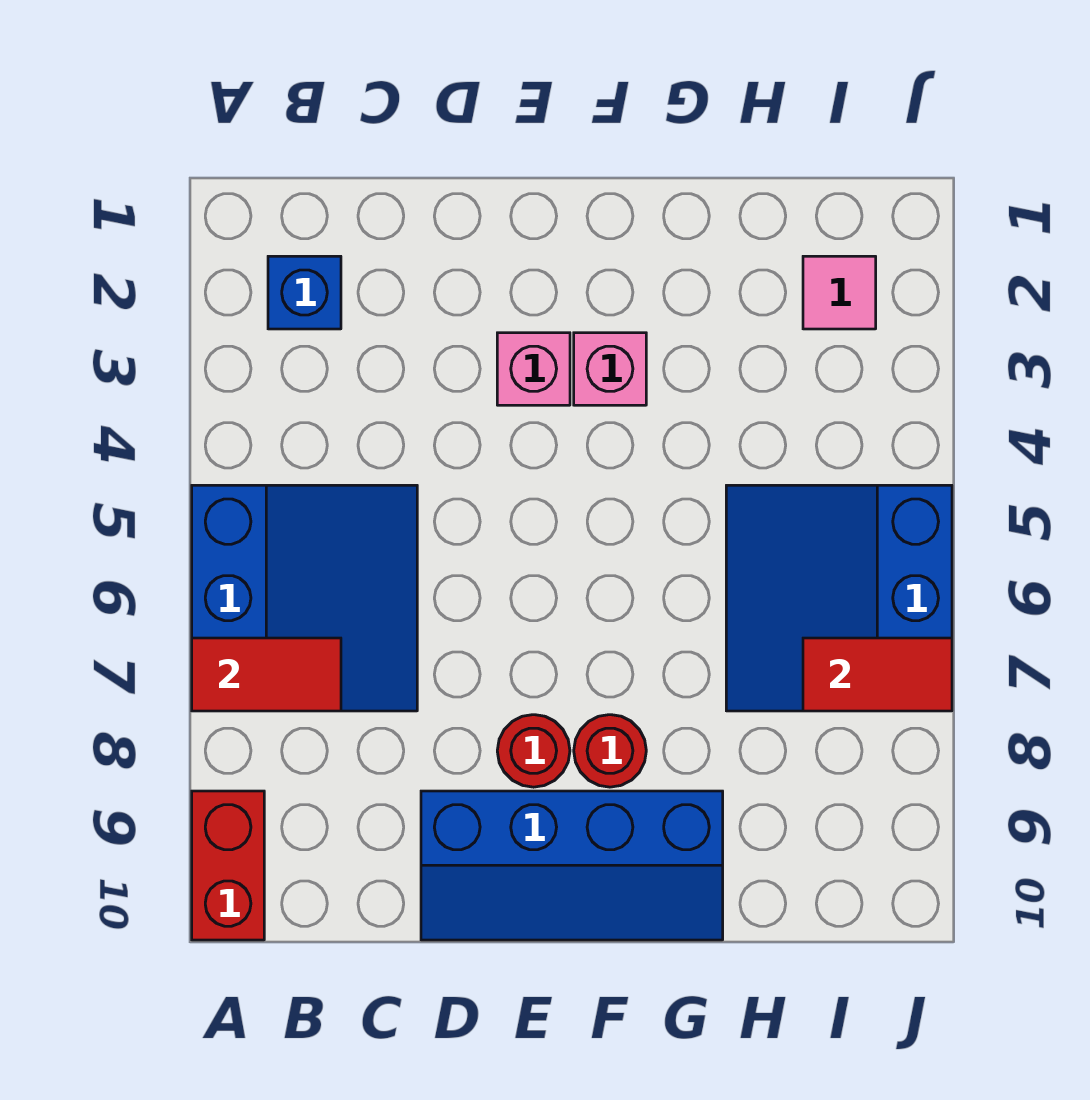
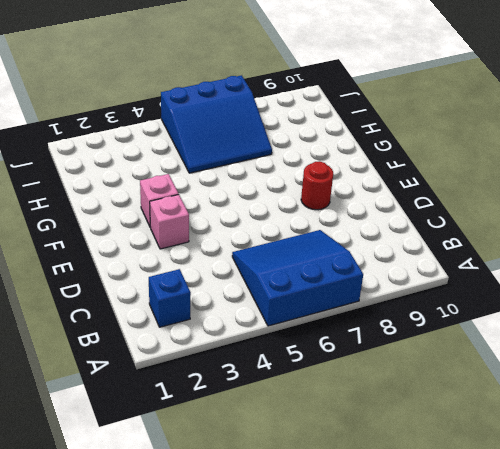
none -> red 1x2 brick [192,791,264,940]
none -> blue 2x4 slope [421,791,723,940]
none -> red 1x1 round brick [574,715,646,787]

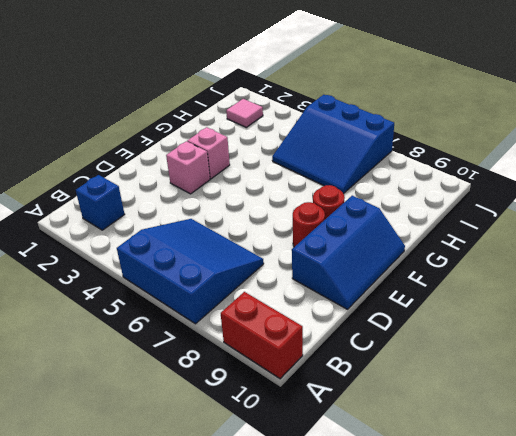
blue 2x3 slope [292,196,405,309] -> blue 2x4 slope [421,791,723,940]
none -> red 1x2 tile [192,638,341,711]
none -> red 1x2 tile [803,638,952,711]

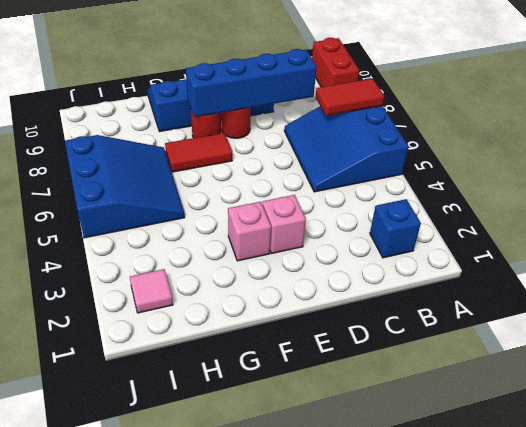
blue 1x4 brick [186,49,316,117] -> none
red 1x2 tile [165,133,232,172] -> red 1x2 tile moved to [803,638,952,711]

